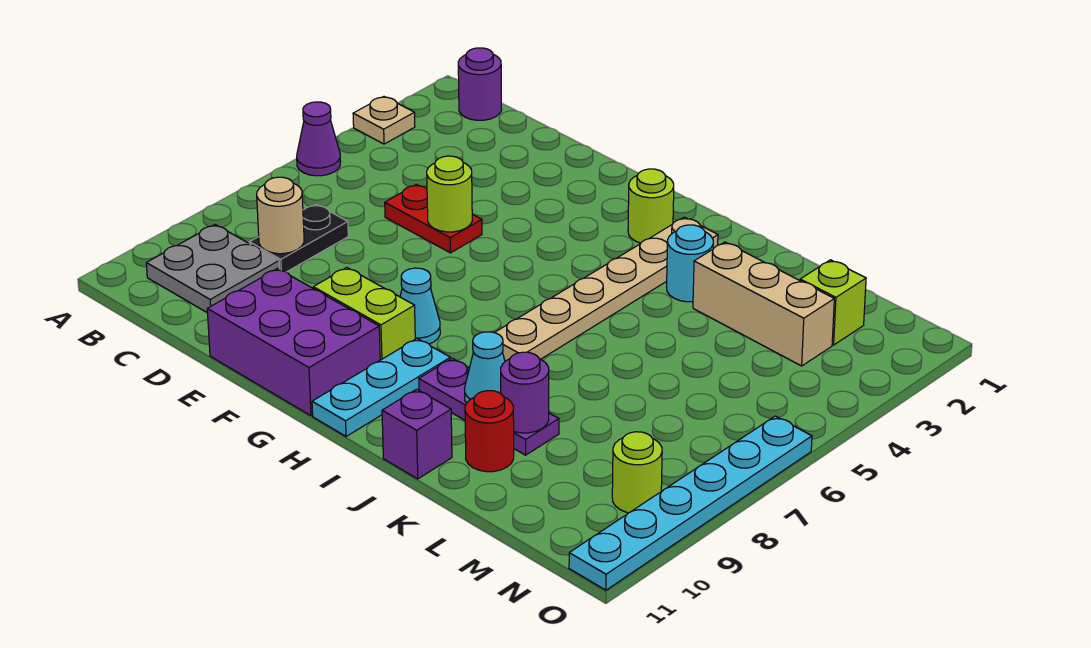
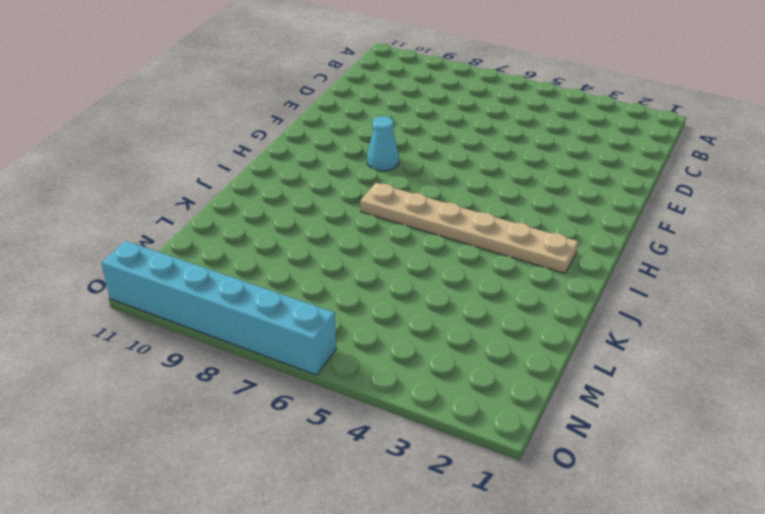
cyan 1x6 brick [102,241,336,375] -> cyan 1x6 plate [569,416,812,590]
none -> tan 1x1 plate [353,97,415,144]
none -> purple 1x1 cone [297,102,341,176]
none -> purple 1x1 round brick [458,48,502,120]

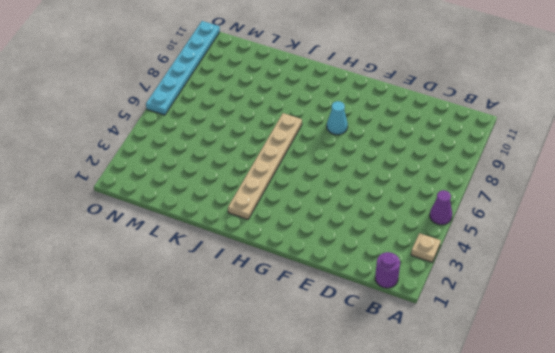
none -> grey 2x2 plate [146,225,279,313]
none -> black 1x2 plate [249,204,348,272]
none -> red 1x2 plate [385,184,482,253]

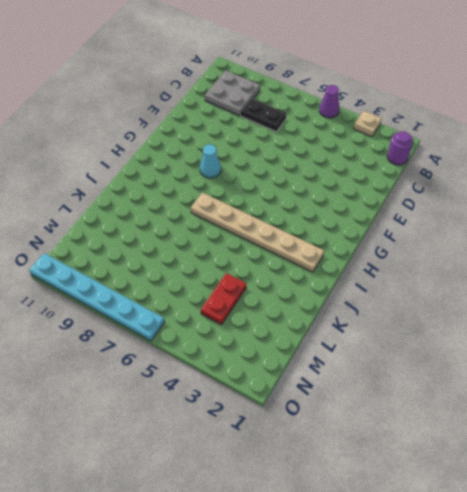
red 1x2 plate [201,273,246,325] -> red 1x2 plate moved to [385,184,482,253]
none -> purple 2x3 brick [207,269,380,416]
none -> lime 1x2 brick [313,268,415,360]
none -> lime 1x1 round brick [628,169,674,243]

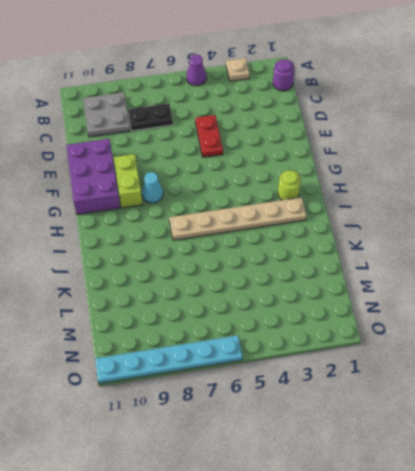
none -> cyan 1x3 plate [312,339,450,436]
none -> purple 1x3 plate [419,358,559,455]
none -> cyan 1x1 round brick [667,225,713,302]

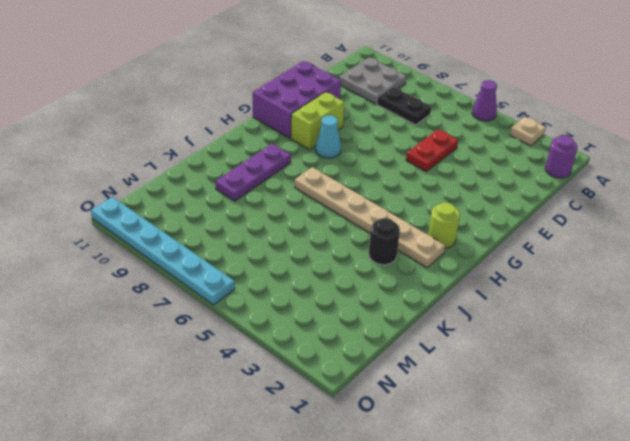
black 1x1 round brick [369,218,400,265] -> cyan 1x1 round brick [667,225,713,302]
none -> cyan 1x3 plate [312,339,450,436]
none -> purple 1x1 brick [382,389,452,479]
none -> tan 1x3 brick [693,242,834,366]

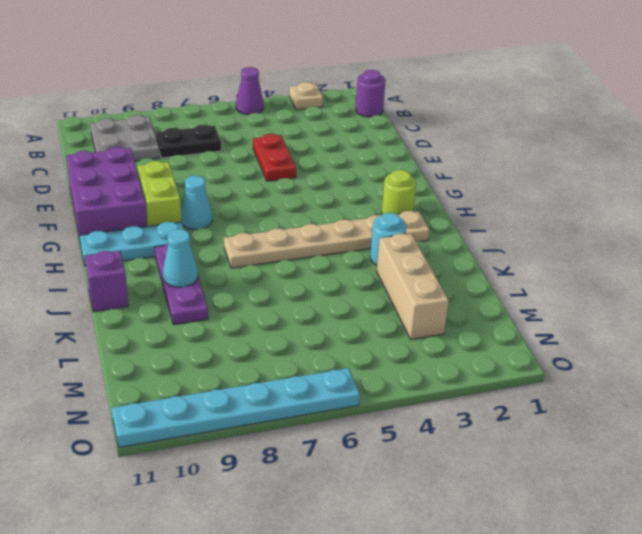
none -> red 1x1 round brick [465,391,514,472]
none -> lime 1x1 brick [800,260,866,345]
none -> lime 1x1 round brick [612,432,662,513]

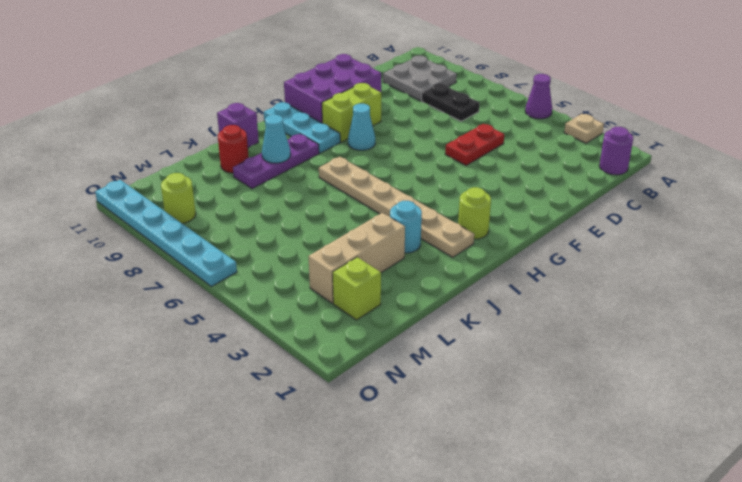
none -> tan 1x1 round brick [257,177,304,254]
none -> lime 1x1 round brick [427,156,472,232]
none -> purple 1x1 round brick [501,352,549,433]

